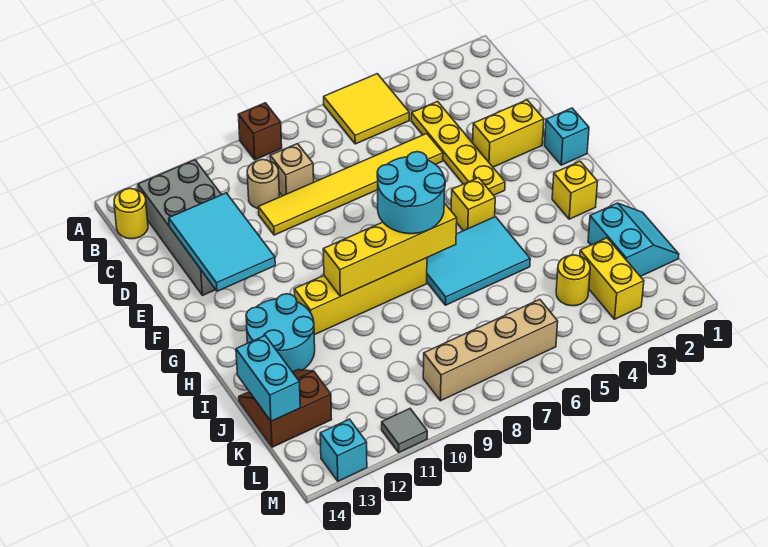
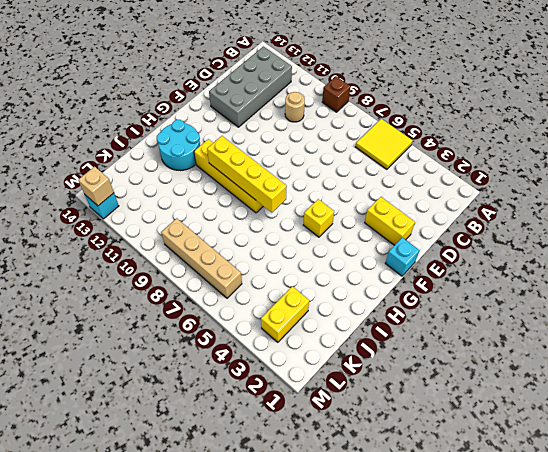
tan 1x1 brick [78,167,114,206] -> tan 1x1 brick moved to [270,144,314,196]
none -> yellow 1x1 round brick [114,189,148,239]
none -> yellow 1x4 plate [411,102,505,195]
none -> yellow 1x6 tile [258,134,443,235]

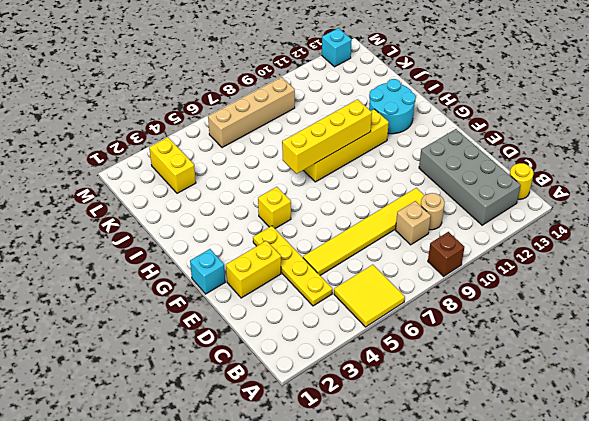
none -> yellow 1x1 brick [552,161,598,219]
none -> cyan 2x3 tile [427,217,530,305]
none -> cyan 2x2 slope [588,203,679,277]

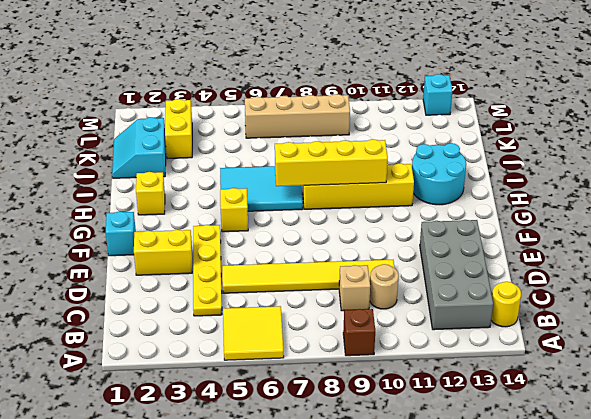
none -> brown 2x2 slope [239,370,332,447]
none -> yellow 1x1 round brick [556,255,590,306]
none -> grey 1x1 tile [382,409,427,452]

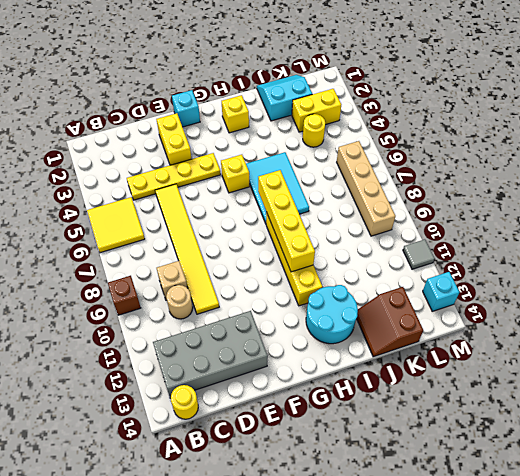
none -> cyan 2x3 tile [169,193,275,291]
none -> cyan 1x2 brick [236,336,300,421]
none -> cyan 2x2 round brick [377,152,445,234]

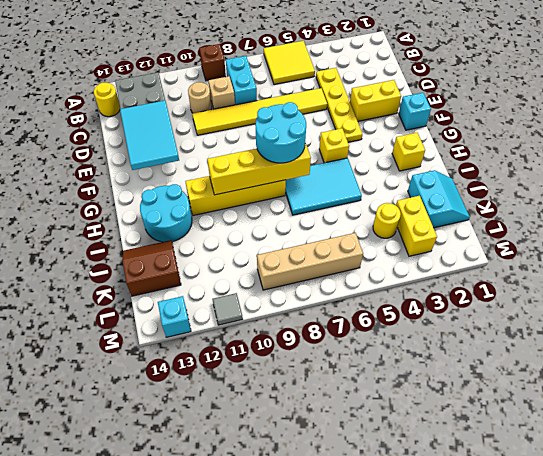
cyan 1x2 brick [226,56,257,105] -> cyan 1x2 brick moved to [236,336,300,421]

